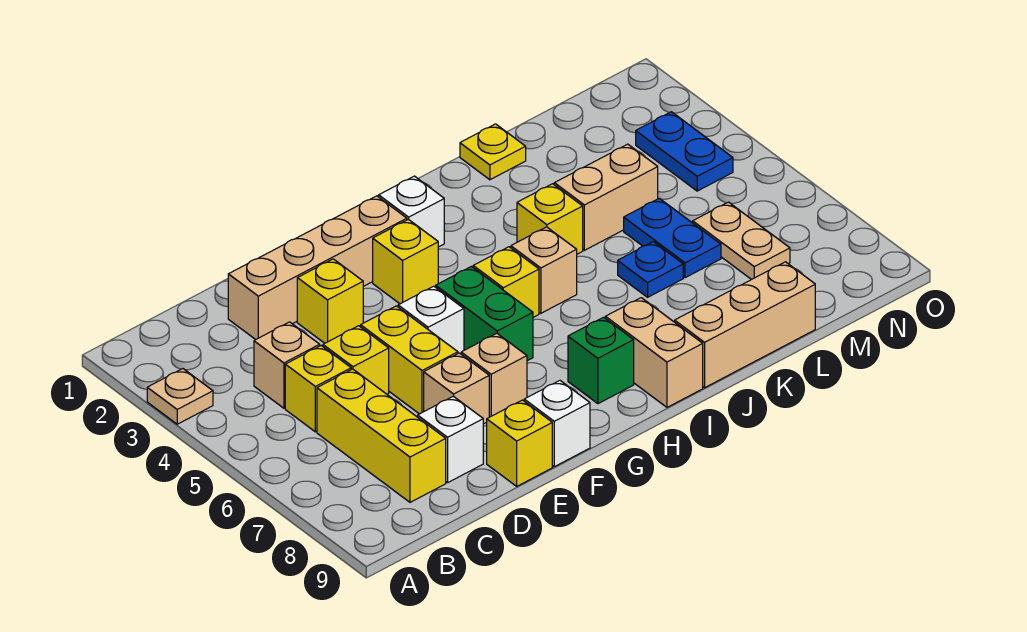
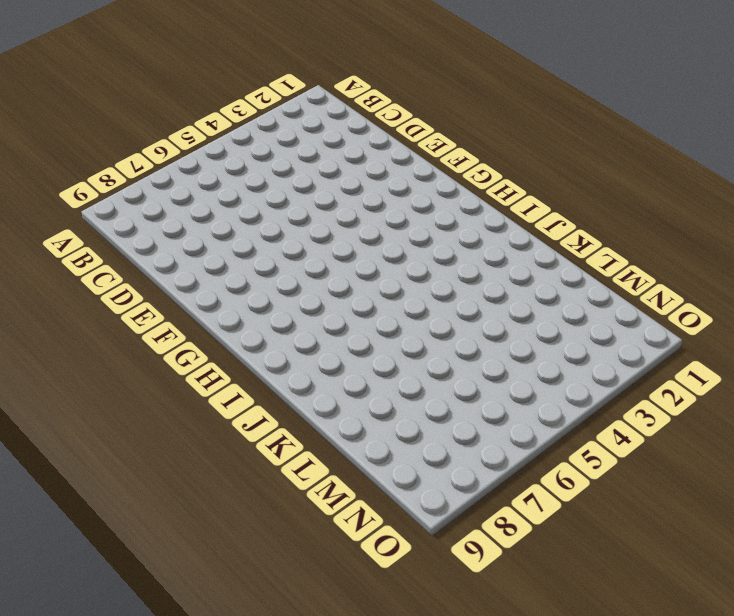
none -> tan 1x1 plate [147,369,213,424]
none -> tan 1x1 brick [254,322,320,408]
none -> yellow 1x1 brick [285,346,351,432]

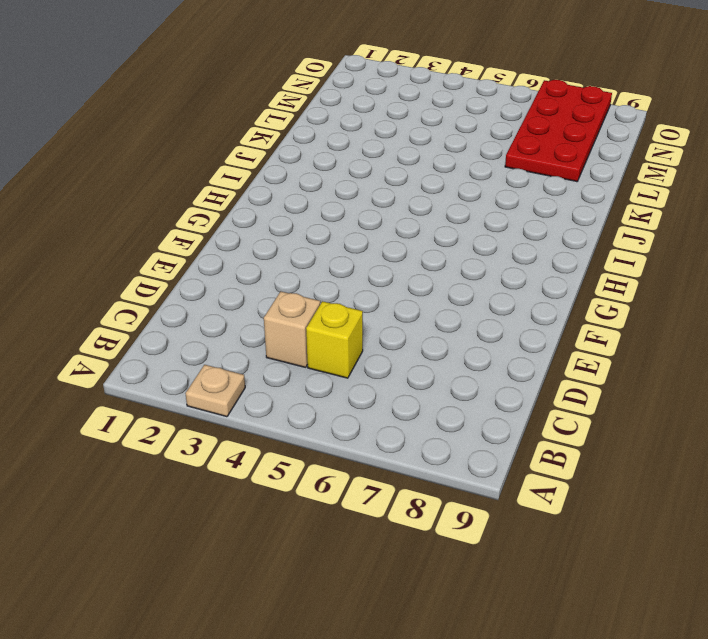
red 2x4 plate [505,80,612,182] -> tan 1x2 plate [693,202,790,280]
none -> yellow 1x3 brick [317,369,446,502]
none -> tan 1x4 brick [228,196,407,340]
none -> yellow 1x1 brick [323,326,389,394]

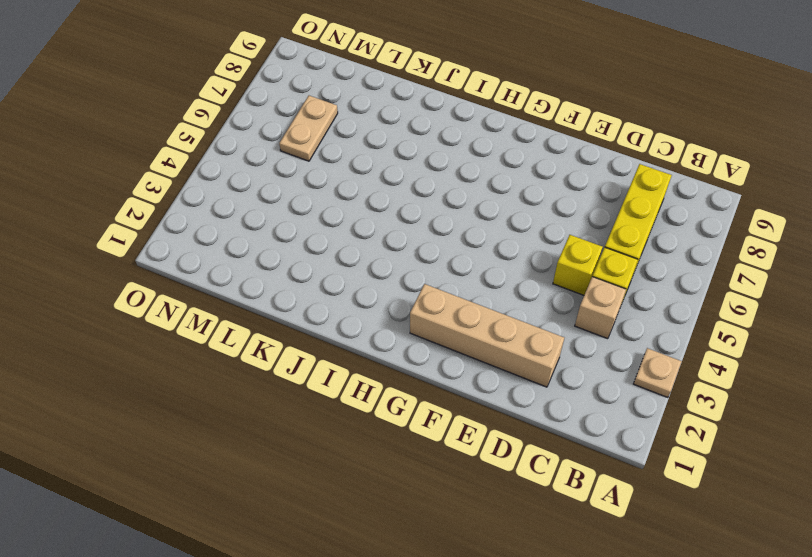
none -> white 1x1 brick [418,396,483,483]
none -> yellow 1x1 brick [297,259,363,343]
none -> yellow 1x2 brick [361,306,458,414]

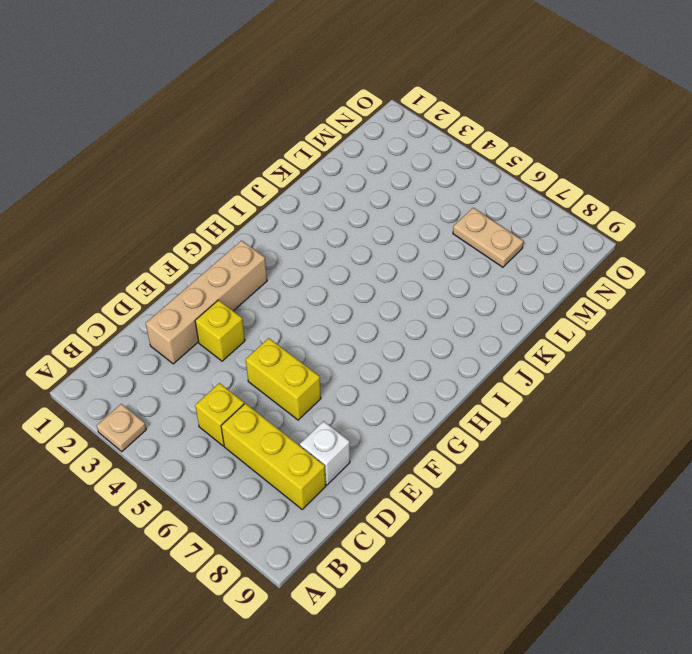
none -> tan 1x1 brick [254,322,320,408]
none -> yellow 1x1 brick [323,326,389,394]
none -> tan 1x1 brick [424,353,489,424]

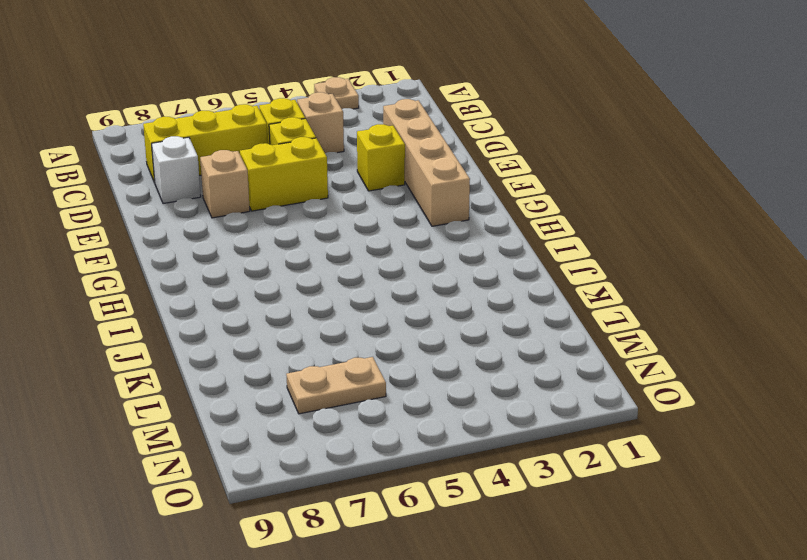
none -> yellow 1x1 brick [487,400,552,486]
none -> white 1x1 brick [398,286,464,354]
none -> tan 1x1 brick [461,333,527,417]

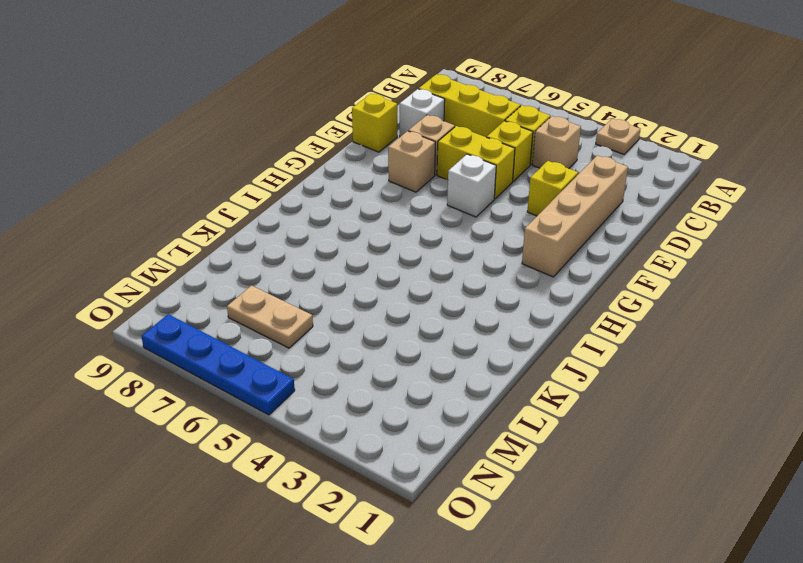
blue 1x4 plate [141,314,295,415] -> none
none -> white 1x1 brick [524,381,590,467]
none -> yellow 1x1 brick [373,219,438,304]
none -> green 1x2 brick [436,267,533,361]

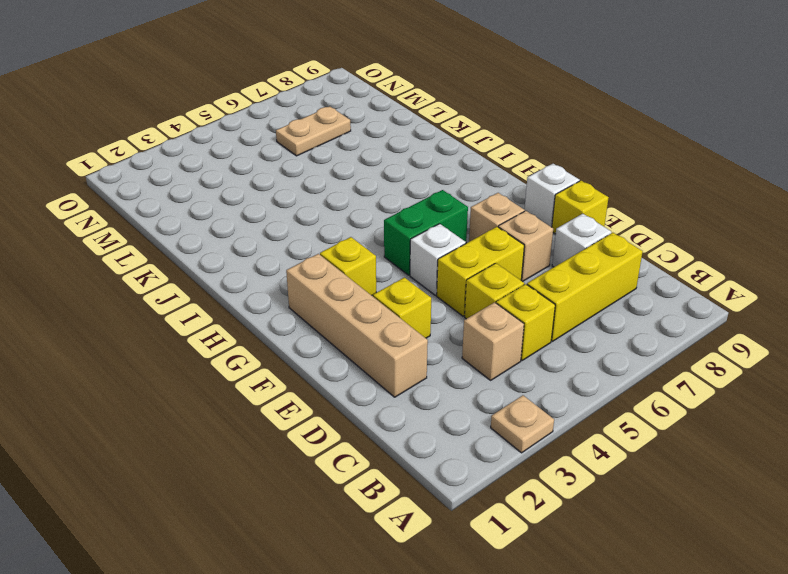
none -> white 1x1 brick [379,176,444,247]
none -> yellow 1x1 brick [473,247,539,317]
none -> green 1x1 brick [568,317,634,404]

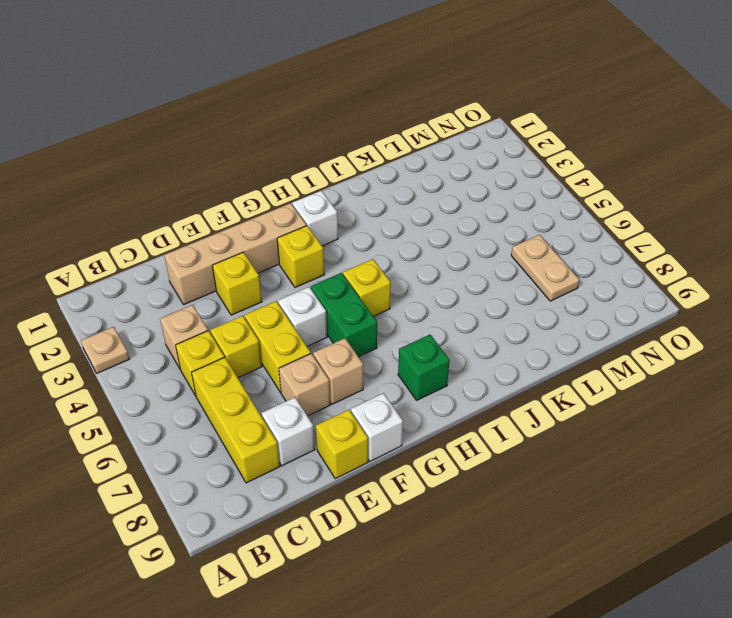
none -> tan 1x1 brick [511,227,577,313]
none -> tan 1x2 brick [605,298,703,407]
none -> yellow 1x1 brick [517,184,583,254]

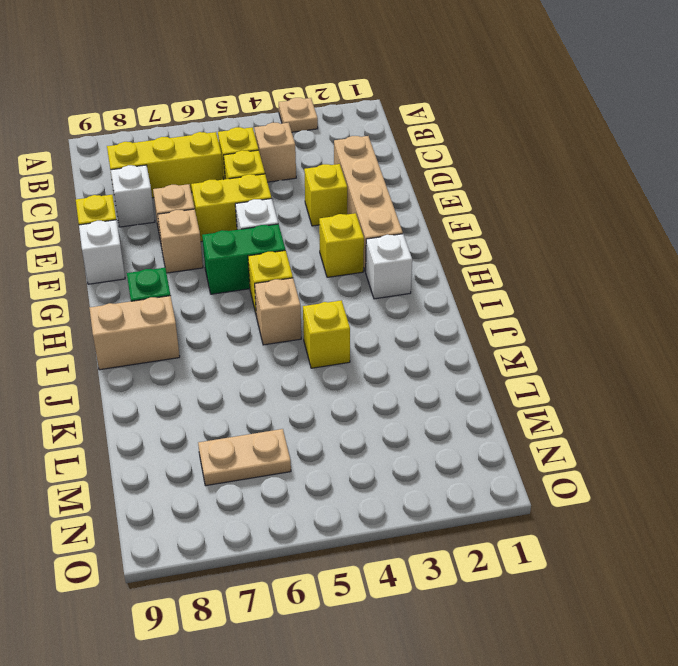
none -> tan 1x3 brick [675,262,815,388]
none -> yellow 1x1 plate [460,124,526,180]
none -> tan 1x2 brick [554,144,658,250]

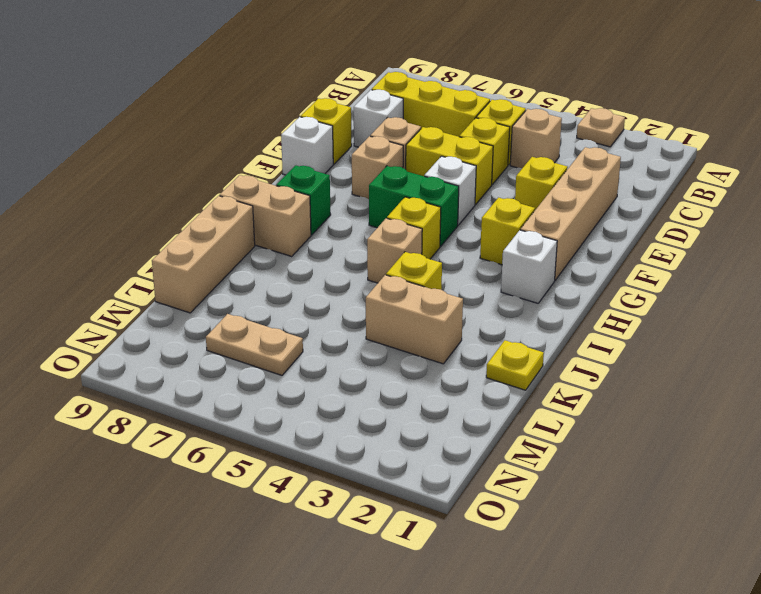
tan 1x2 brick [366,275,463,364] -> tan 1x2 brick turned to [554,144,658,250]
none -> blue 1x1 plate [618,242,683,297]
none -> blue 1x2 plate [624,198,721,278]
none -> blue 1x2 plate [636,112,733,191]

